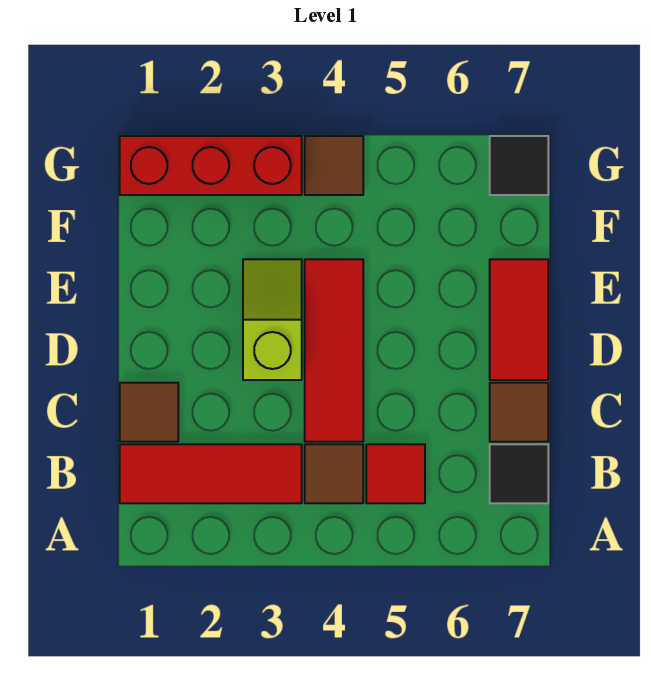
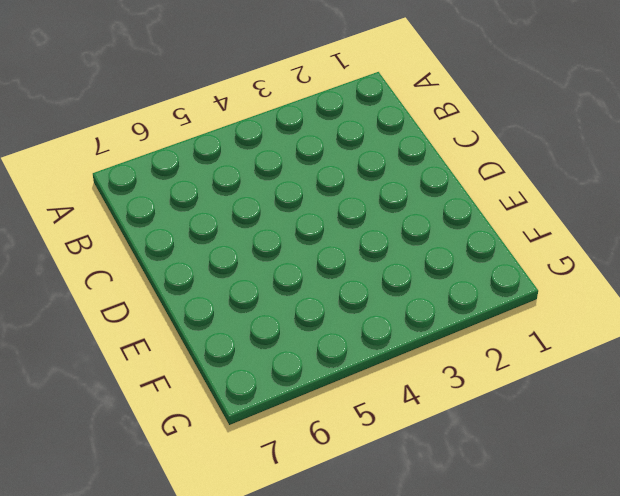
none -> red 1x3 tile [120,444,302,503]
none -> brown 1x1 tile [305,444,363,503]
none -> red 1x1 tile [366,444,425,503]

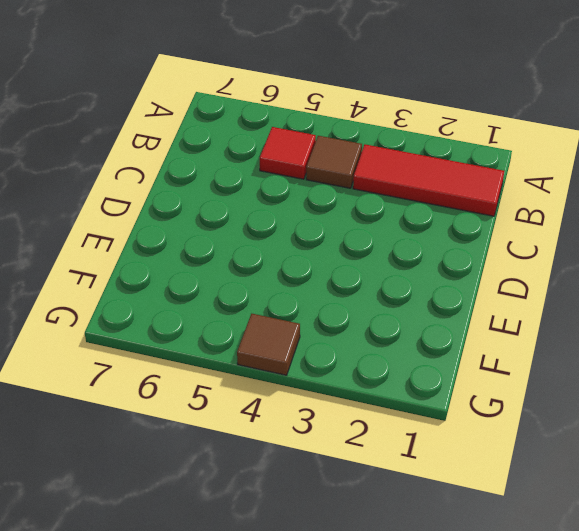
none -> black 1x1 tile [490,444,548,503]
none -> brown 1x1 tile [120,383,178,442]
none -> red 1x3 tile [305,259,363,442]

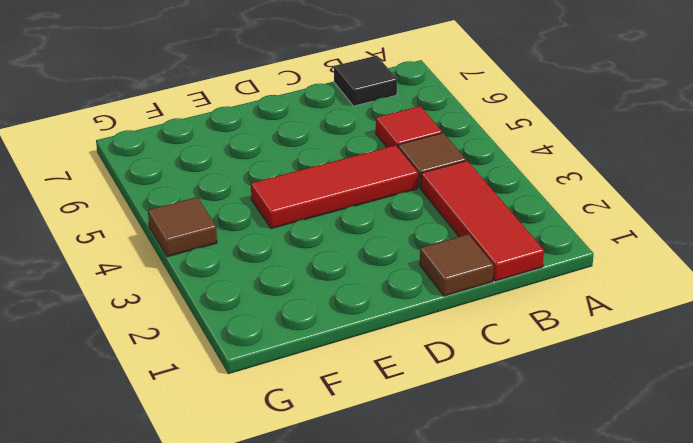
none -> brown 1x1 tile [490,383,548,442]
none -> lime 1x2 slope [243,259,302,380]
none -> red 1x2 tile [490,259,548,380]

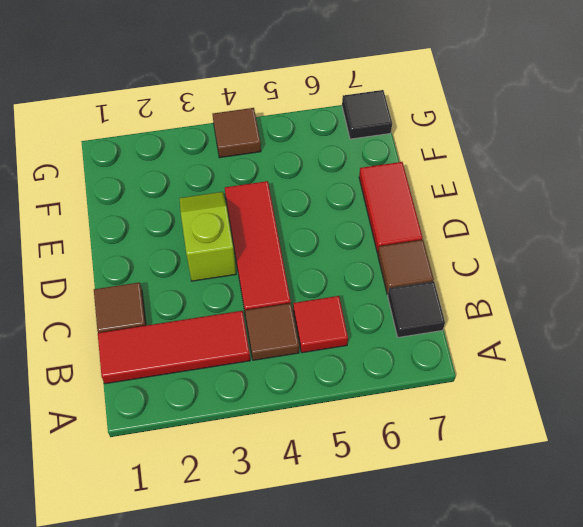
none -> red 1x3 brick [120,136,302,195]

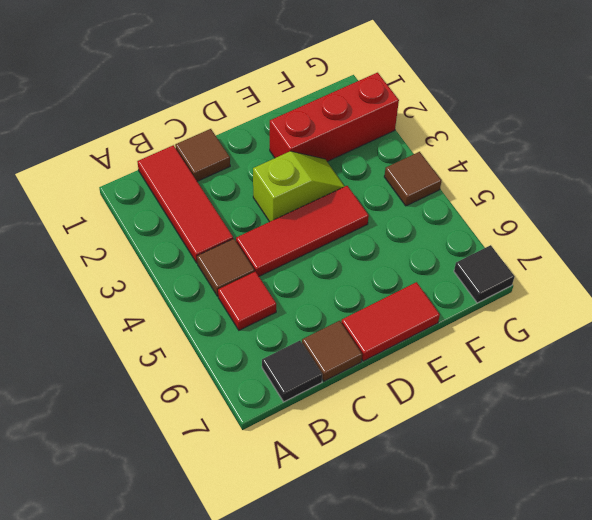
red 1x3 brick [270,73,399,162] -> red 1x3 brick turned to [120,136,302,195]

